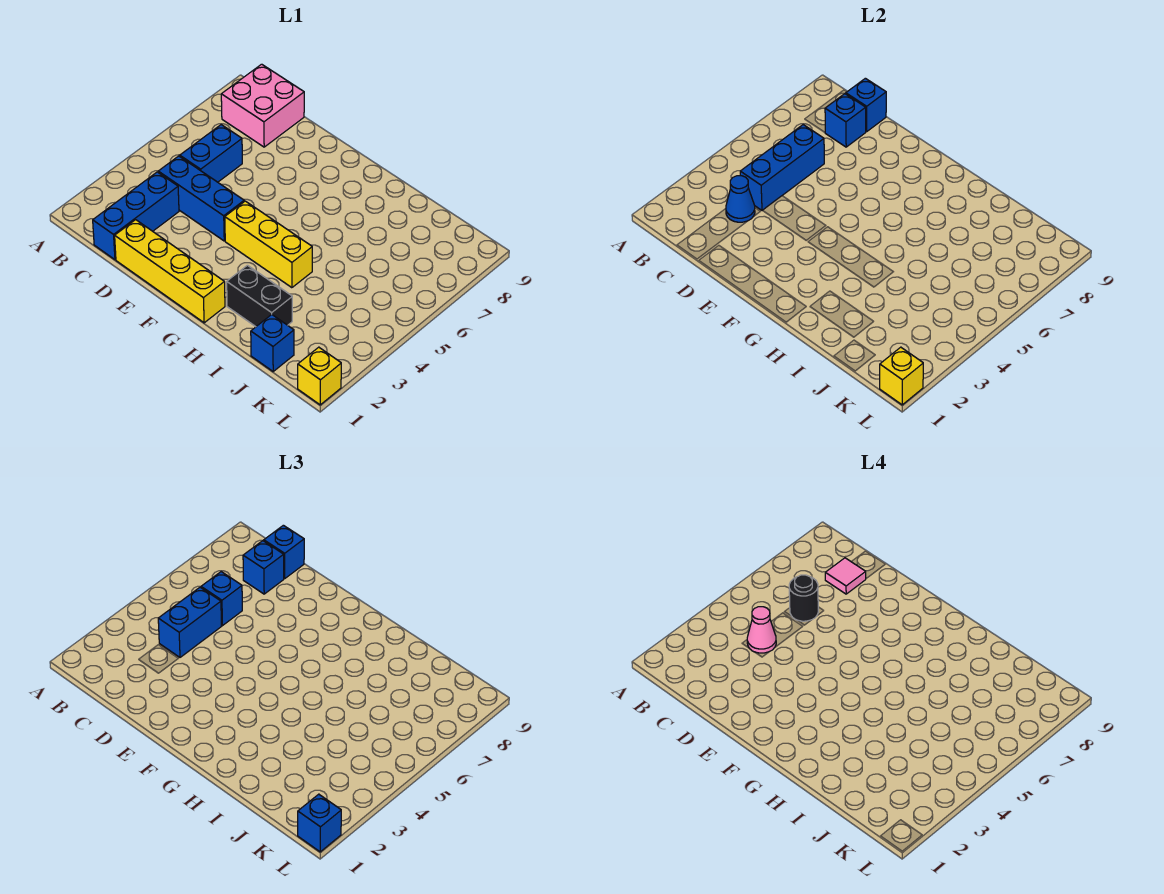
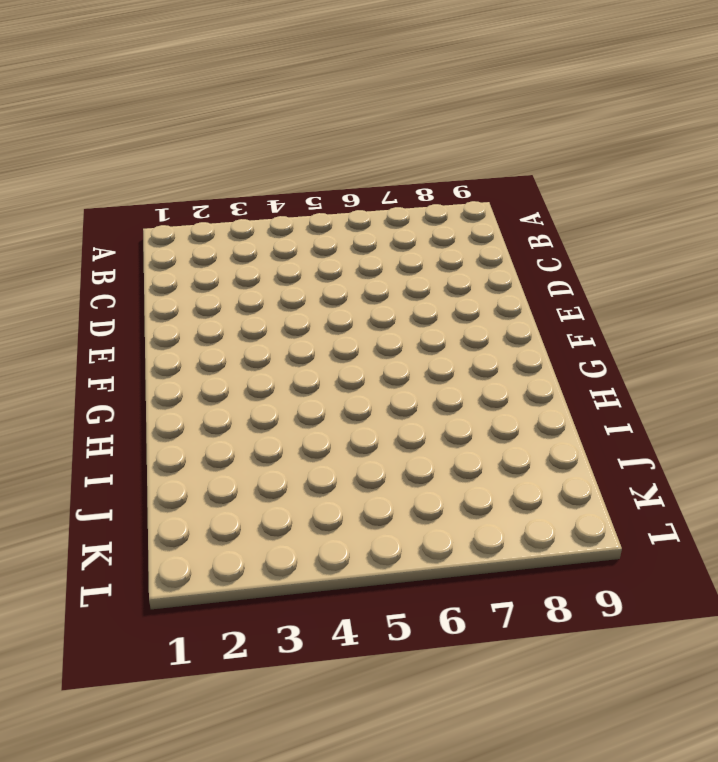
none -> pink 2x2 brick [221,64,304,147]
none -> blue 1x3 brick [93,172,179,260]
none -> blue 1x3 brick [158,156,244,241]

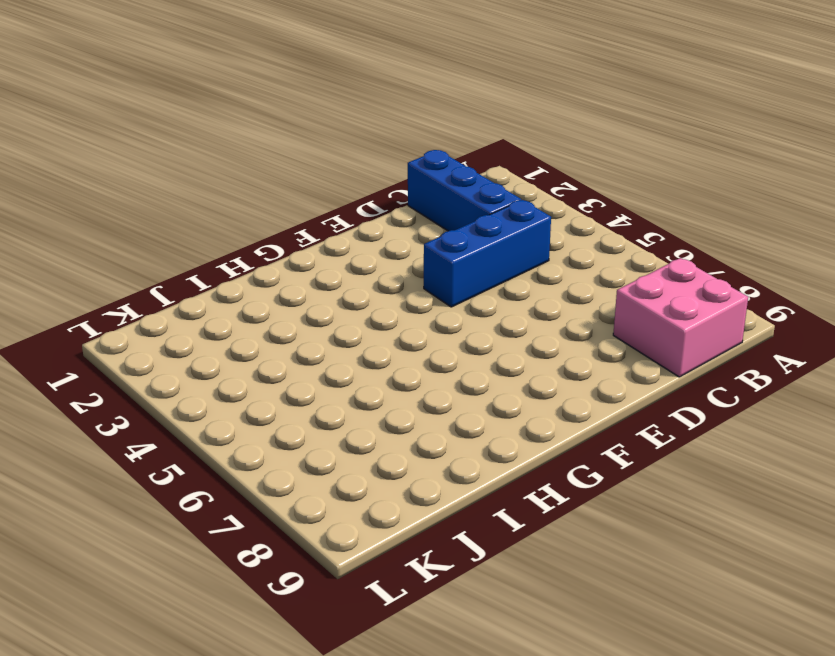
none -> blue 1x2 brick [180,125,242,182]
none -> yellow 1x4 brick [115,220,225,323]
none -> yellow 1x3 brick [225,201,312,288]

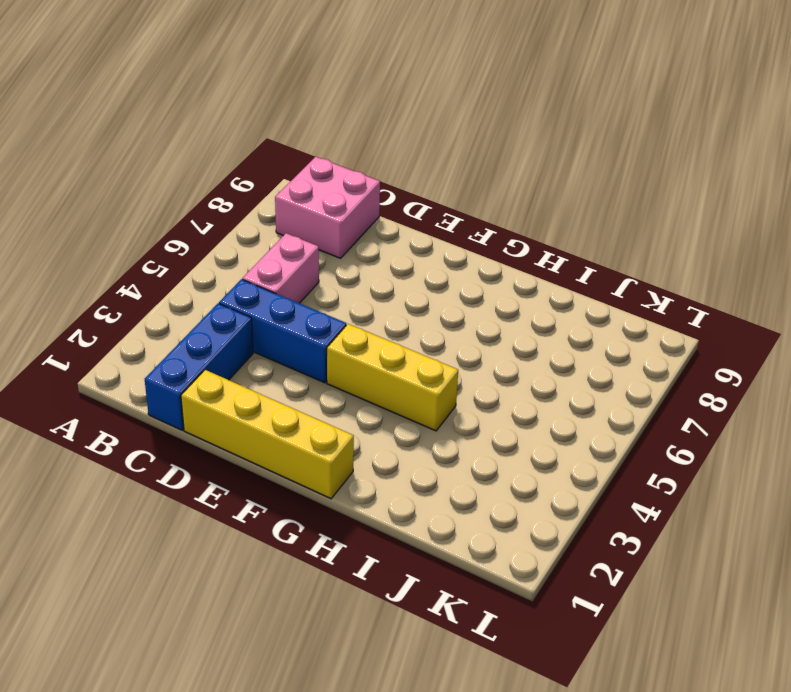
pink 1x2 brick [242,233,319,303] -> blue 1x2 brick [180,125,242,182]
none -> black 1x2 brick [227,265,292,327]
none -> blue 1x1 brick [251,315,294,371]
none -> yellow 1x1 brick [298,347,341,405]

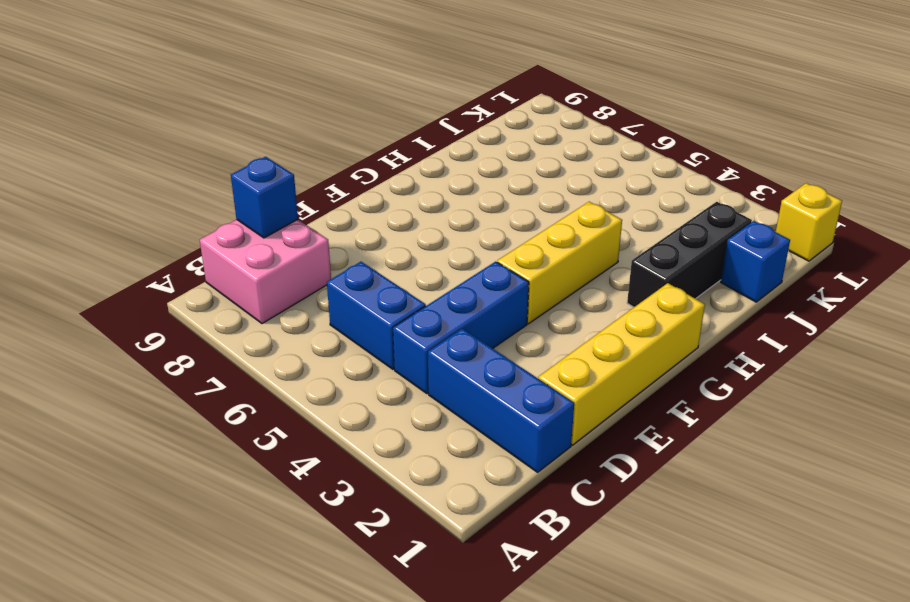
black 1x3 brick [627,202,752,307] -> black 1x2 brick [227,265,292,327]
none -> blue 1x1 cone [726,176,755,222]
none -> blue 1x3 brick [740,125,824,210]
none -> blue 1x1 brick [825,94,866,147]

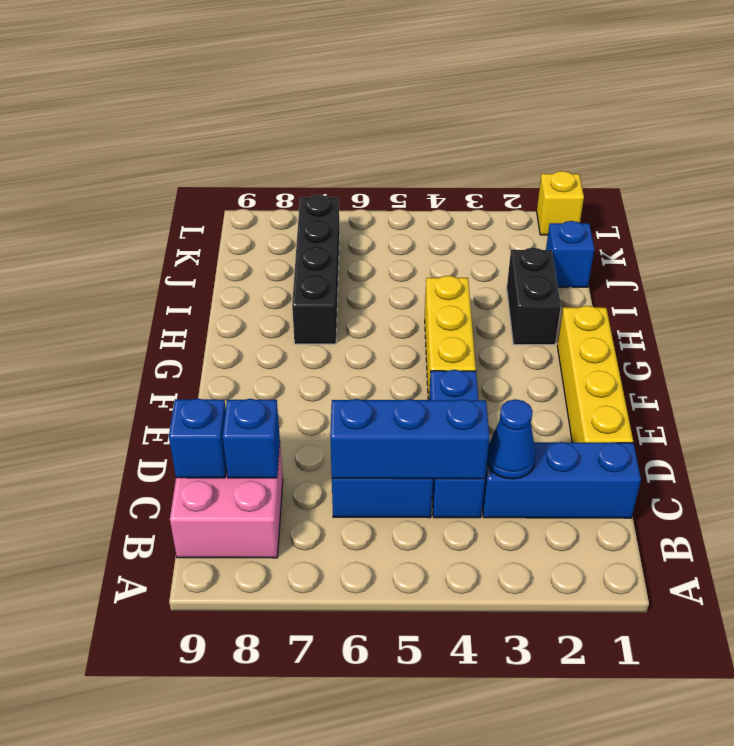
black 1x4 brick [292,195,340,344] -> none
none -> yellow 1x1 brick [880,347,923,405]
none -> blue 1x2 brick [158,587,221,657]
none -> blue 1x1 brick [201,572,242,626]

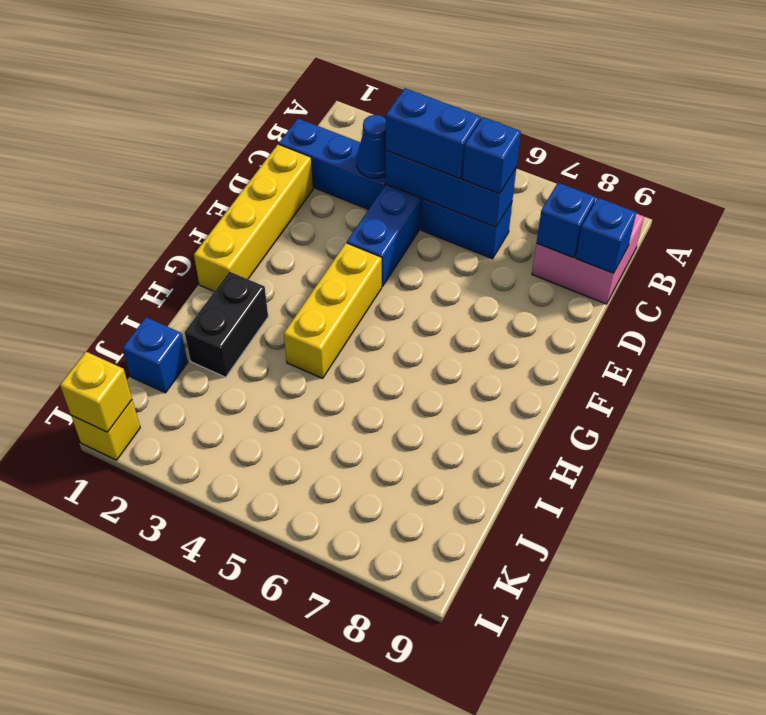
none -> blue 1x1 brick [243,541,284,594]
none -> blue 1x1 brick [264,525,304,578]
none -> blue 1x1 brick [298,794,341,852]

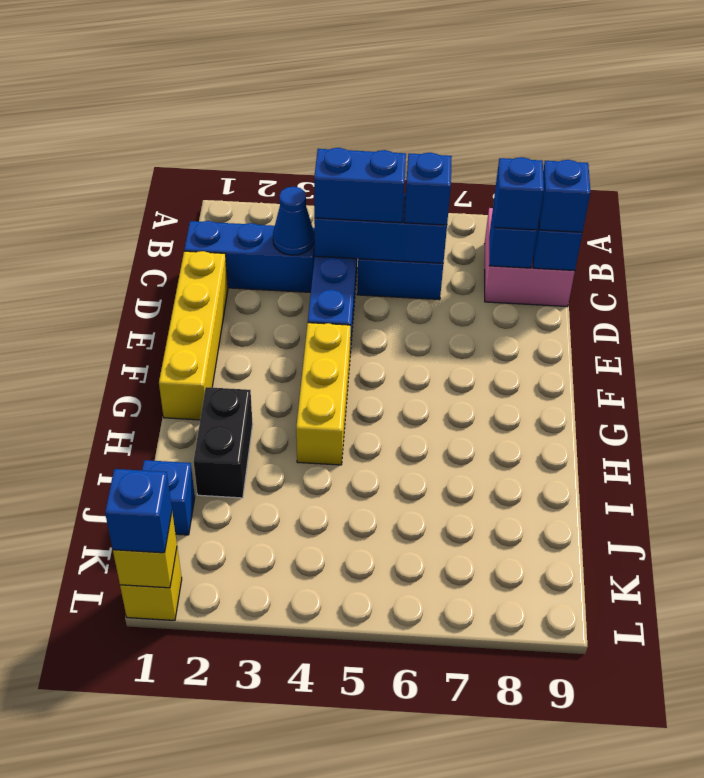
none -> pink 1x1 cone [747,607,776,653]
none -> black 1x1 round brick [789,575,818,621]
none -> pink 1x1 tile [825,558,866,594]

